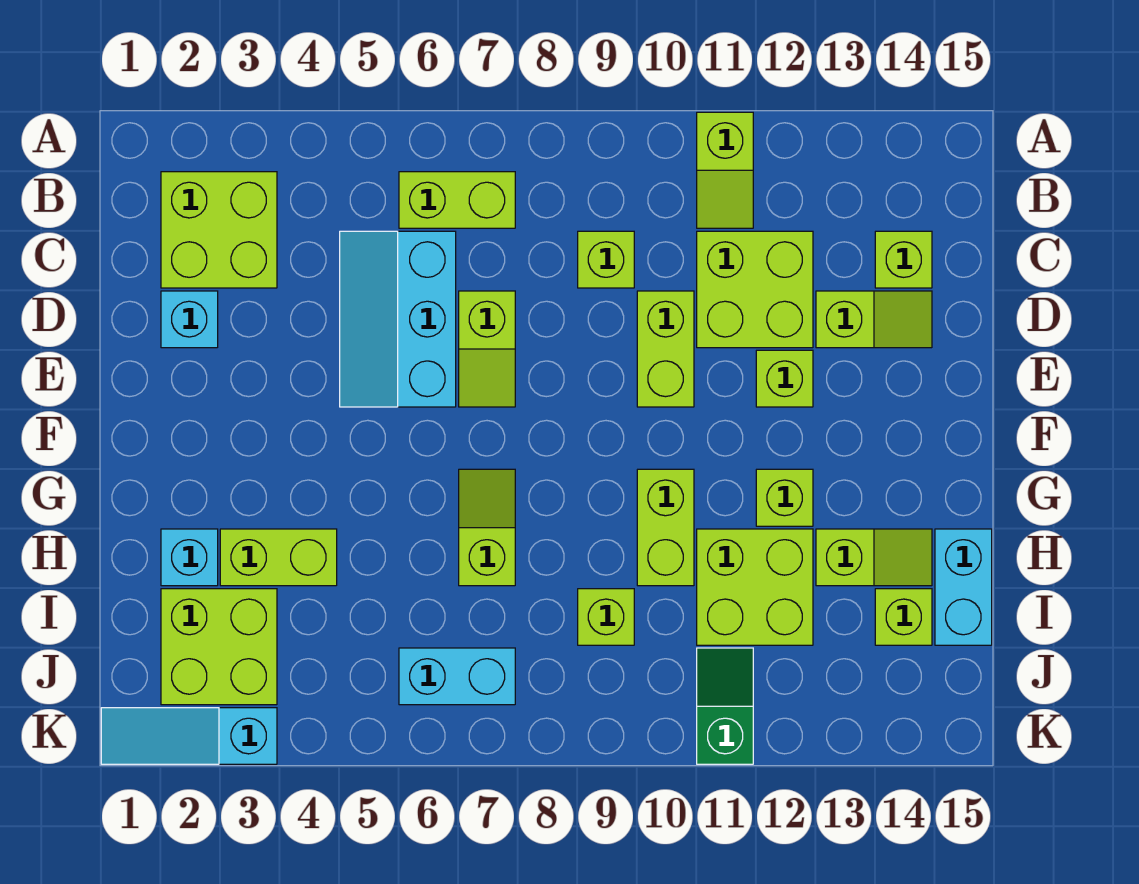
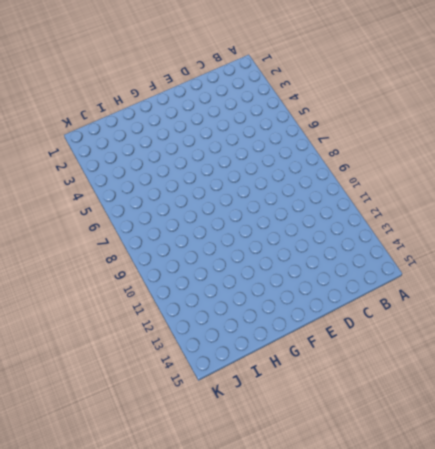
none -> lime 1x2 slope [697,112,753,228]
none -> lime 2x2 brick [161,172,277,288]
none -> lime 1x2 brick [399,172,515,228]

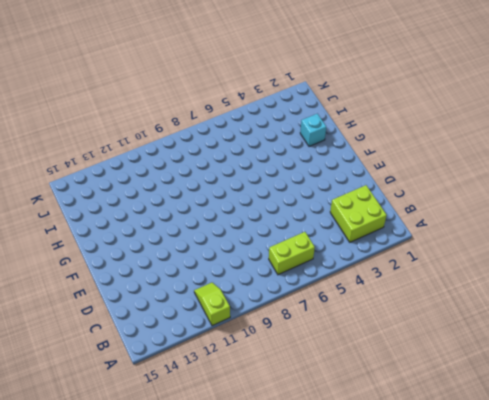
none -> cyan 2x3 slope [340,231,456,407]
none -> lime 1x1 brick [578,231,634,288]
none -> lime 2x2 brick [697,231,813,348]

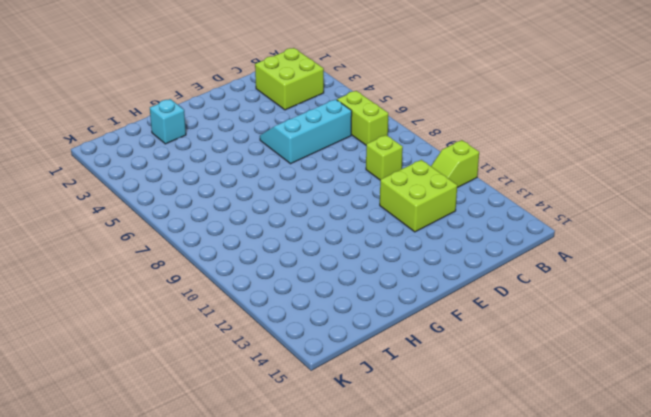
none -> lime 1x1 brick [875,231,932,288]
none -> cyan 1x1 brick [161,291,218,348]
none -> lime 1x2 slope [459,291,515,407]

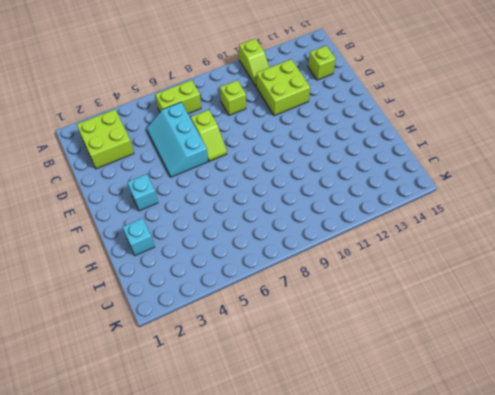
cyan 1x1 brick [127,174,158,211] -> cyan 1x1 brick moved to [161,291,218,348]
none -> lime 1x2 brick [637,291,694,407]
none -> lime 1x2 slope [816,291,932,348]
none -> lime 1x1 brick [756,350,813,407]

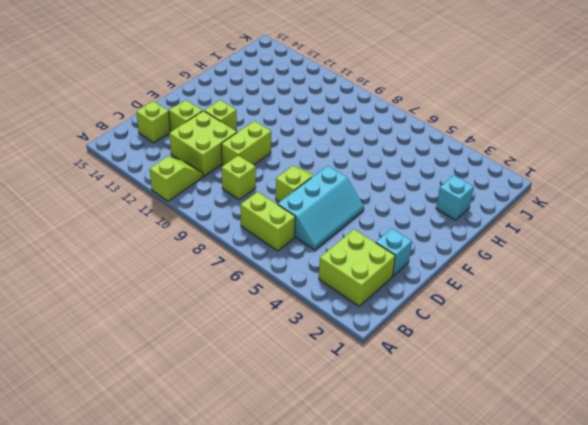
none -> lime 1x2 slope [459,469,515,586]
none -> lime 1x2 brick [637,469,694,586]
none -> lime 1x1 brick [756,469,813,526]

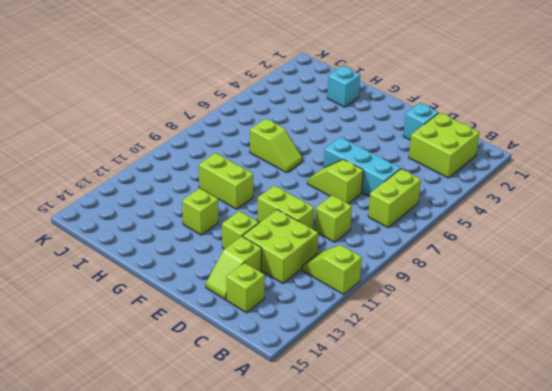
none -> lime 1x2 brick [220,529,337,586]
none -> lime 2x2 brick [697,529,813,645]
none -> lime 1x2 slope [816,529,932,586]

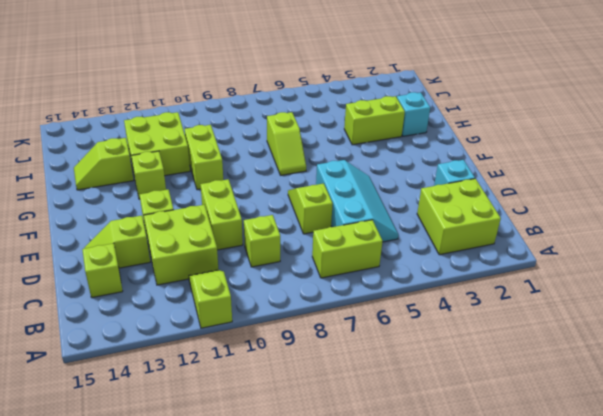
none -> cyan 1x2 brick [935,529,992,645]
none -> lime 2x2 brick [161,589,277,705]
none -> lime 1x1 brick [578,589,634,645]

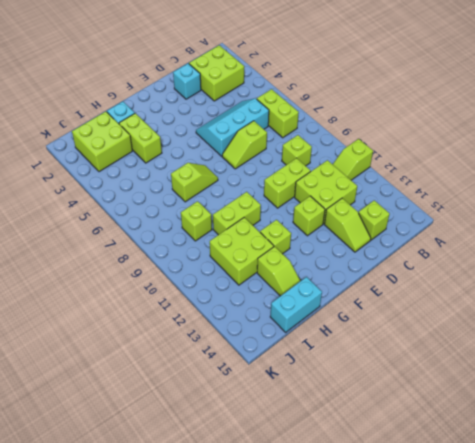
none -> lime 1x1 brick [875,589,932,645]
none -> cyan 1x2 brick [399,648,515,705]
none -> green 1x2 slope [697,648,753,764]

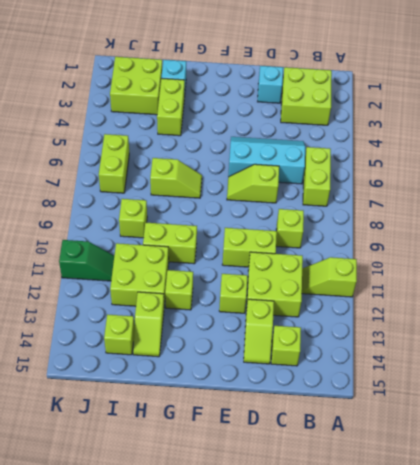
lime 1x2 brick [99,134,129,193] -> cyan 1x2 brick [399,648,515,705]
none -> cyan 1x2 brick [935,529,992,645]
none -> cyan 1x3 slope [101,708,277,764]

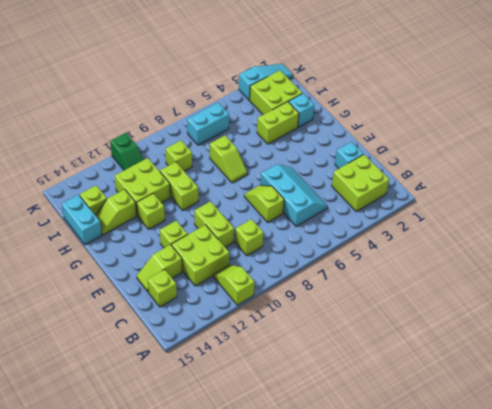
none -> lime 1x2 brick [399,172,515,228]

